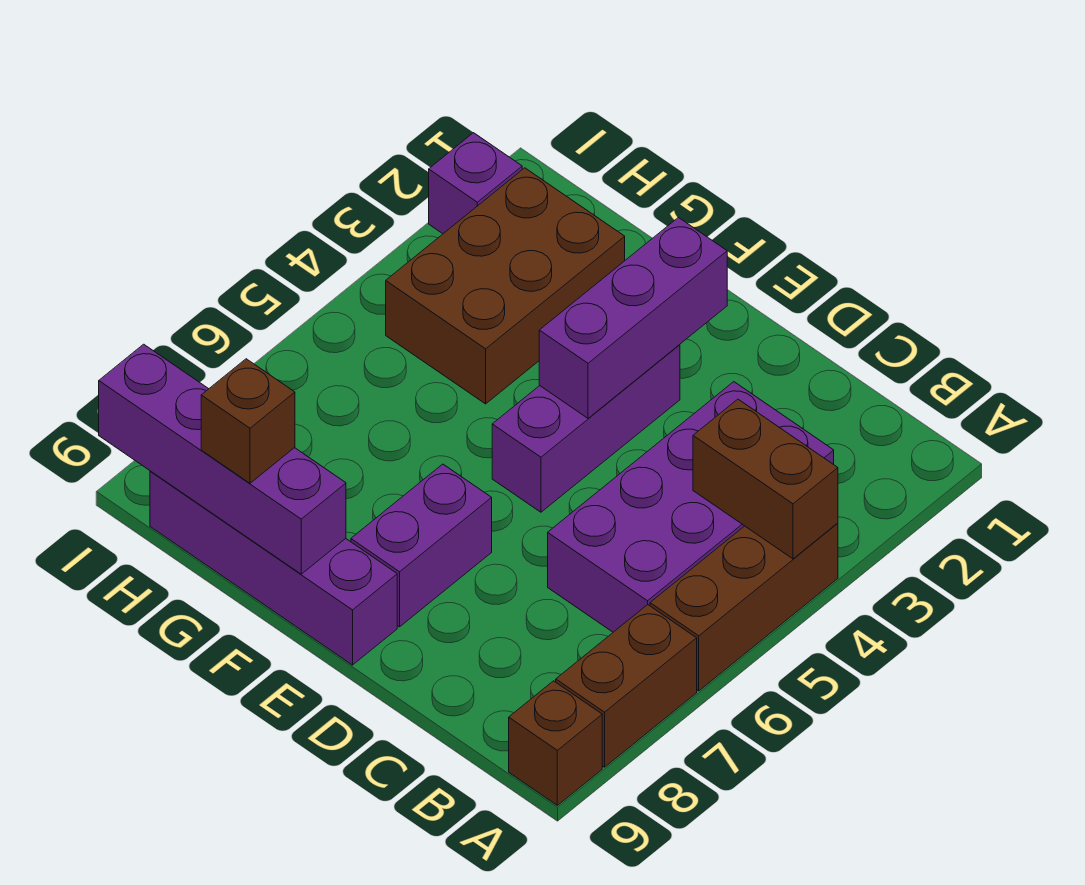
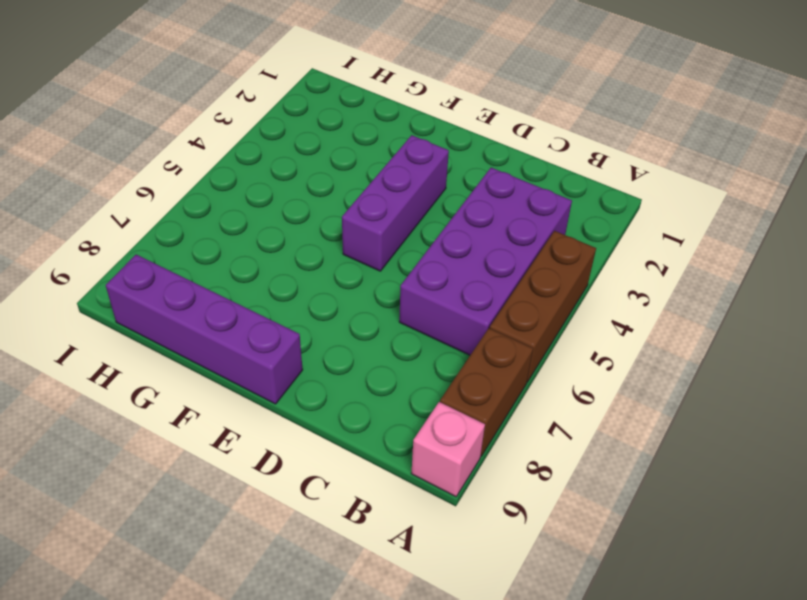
pink 1x1 brick [411,402,485,497] -> brown 1x1 brick [509,681,602,805]
none -> purple 1x2 brick [351,464,492,627]
none -> brown 2x3 brick [386,168,625,404]
none -> purple 1x1 brick [429,133,522,234]

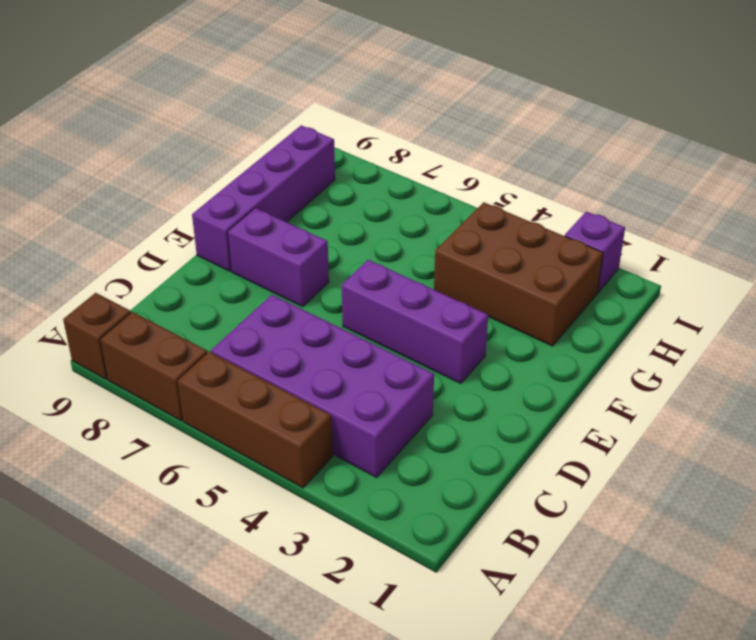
none -> brown 1x2 brick [693,399,838,559]
none -> purple 1x3 brick [539,218,727,418]
none -> purple 1x4 brick [99,344,346,574]

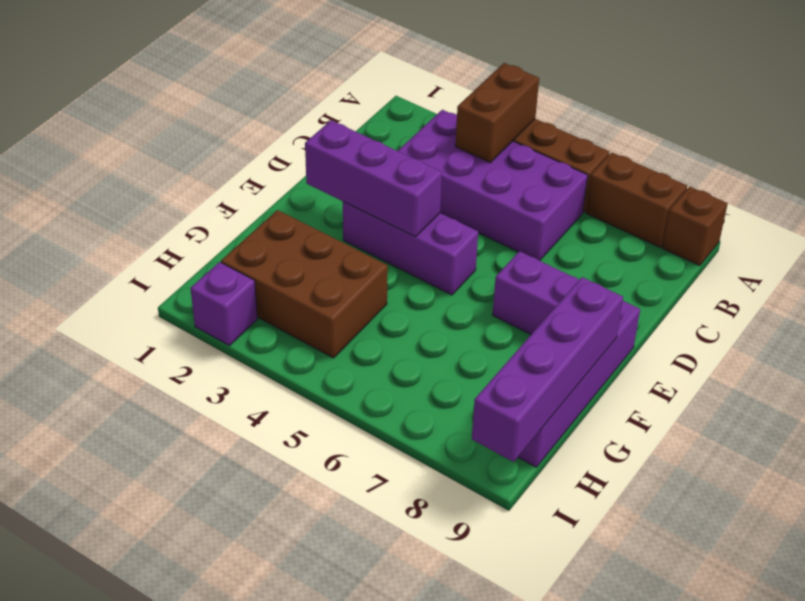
none -> brown 1x1 brick [201,359,295,483]

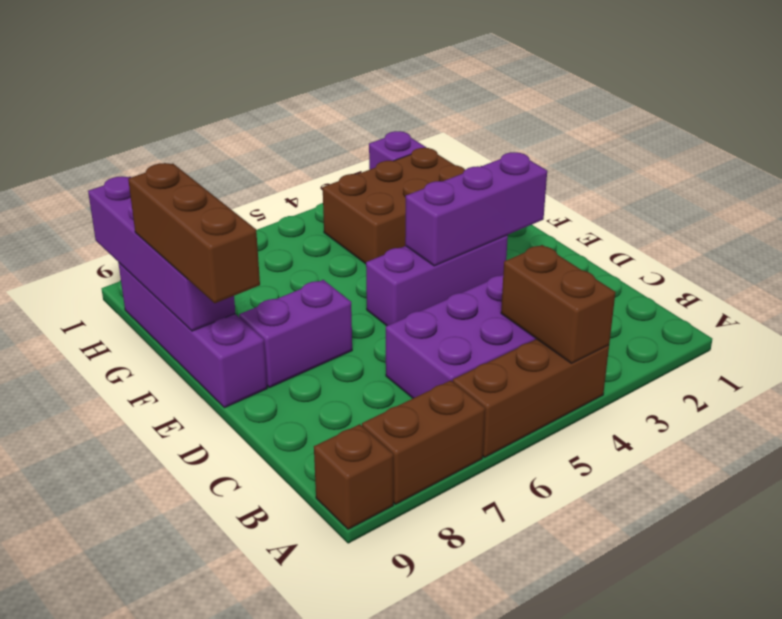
brown 1x3 brick [128,163,260,303] -> brown 1x1 brick [201,359,295,483]

